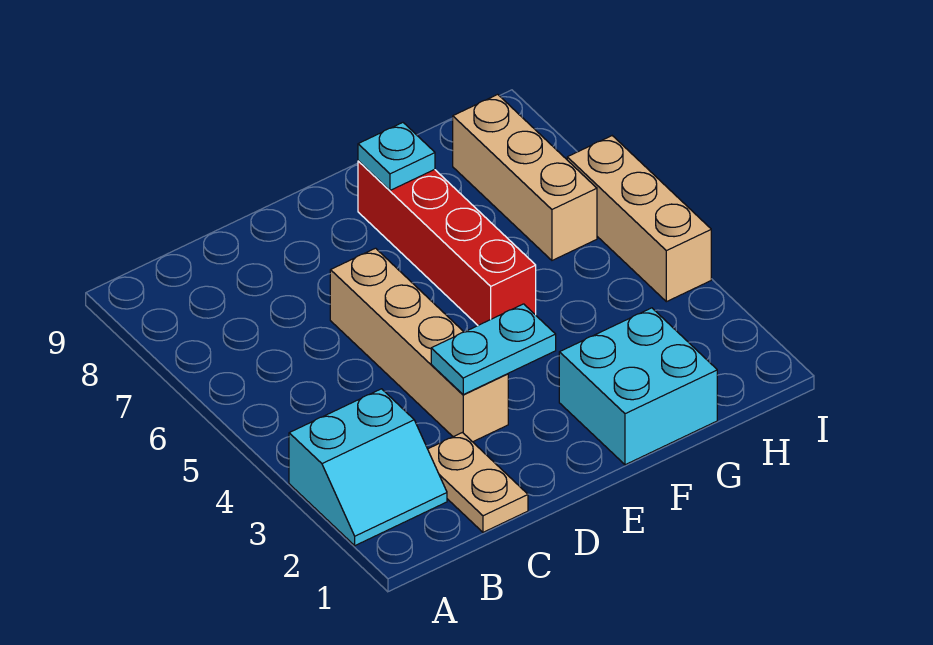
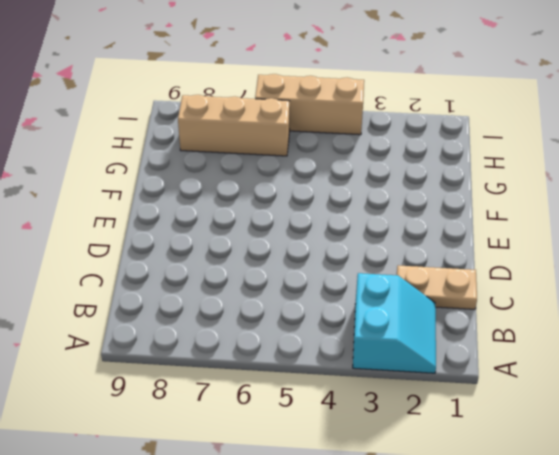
none -> tan 1x4 brick [330,248,508,442]
none -> cyan 2x2 brick [559,308,717,465]

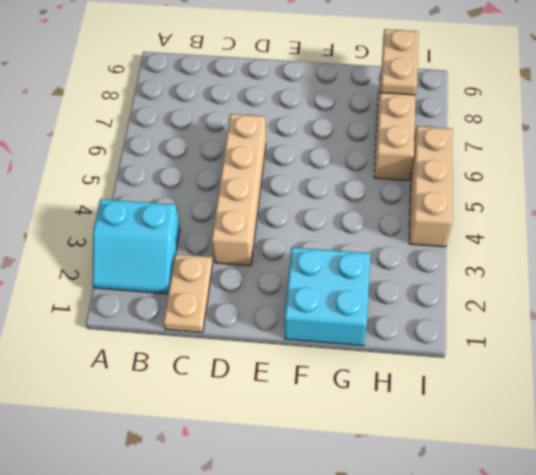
tan 1x2 plate [380,29,419,95] -> none
none -> red 1x4 brick [358,161,536,325]
none -> cyan 1x2 plate [431,304,556,395]

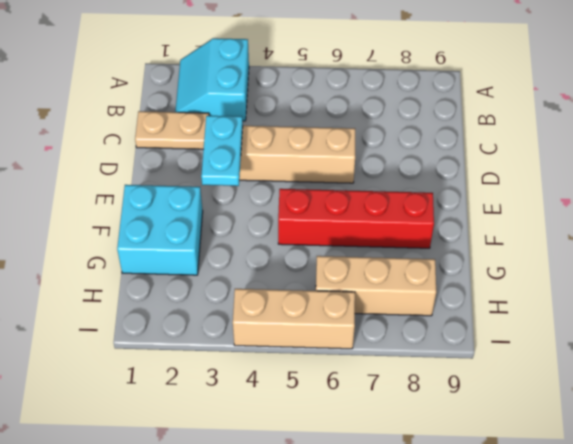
none -> cyan 1x1 plate [358,123,435,190]

